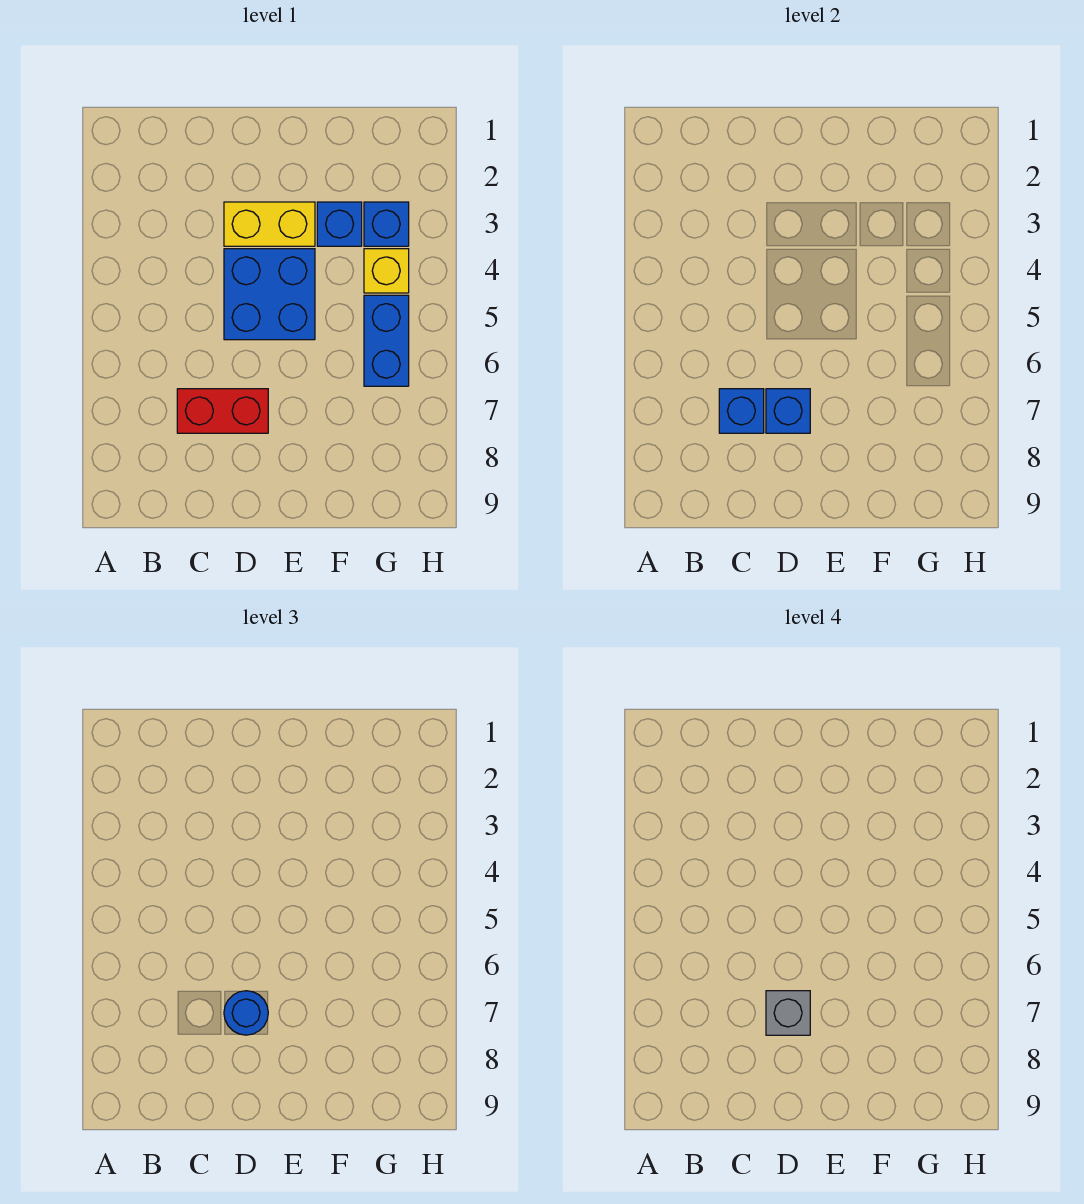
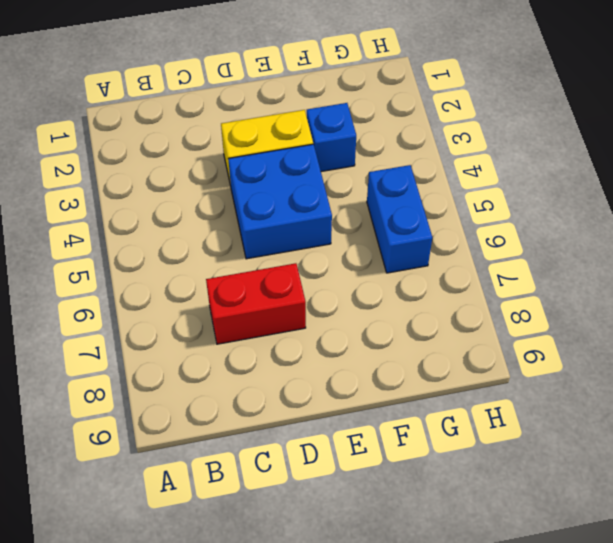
none -> blue 1x1 brick [364,202,409,246]
none -> yellow 1x1 brick [364,249,409,293]

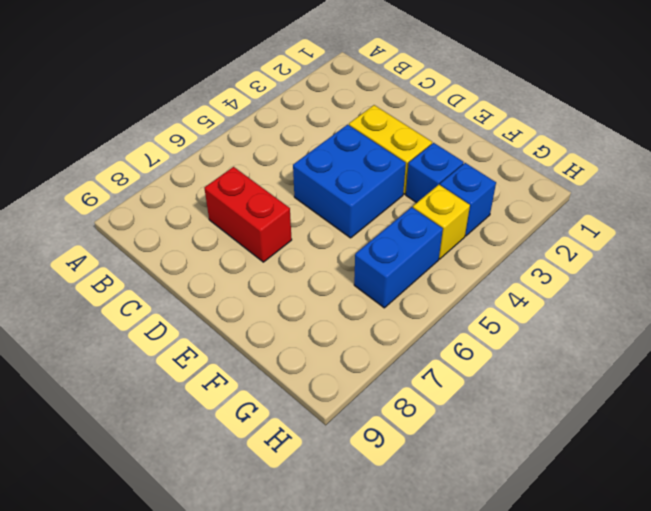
none -> blue 1x1 brick [719,389,764,433]
none -> blue 1x1 brick [766,389,810,433]

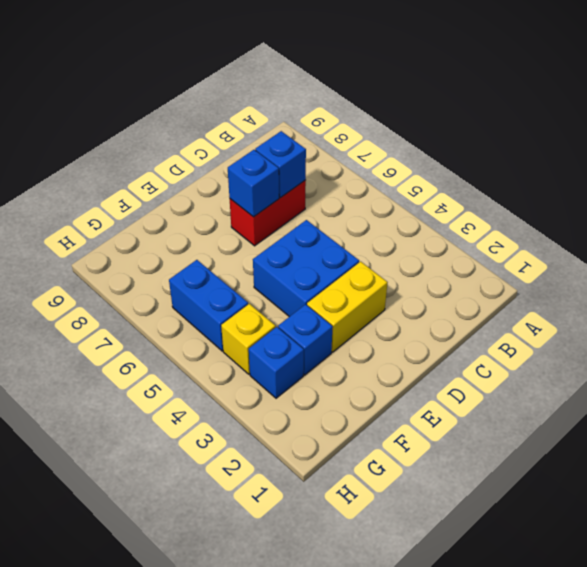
none -> blue 1x1 round brick [224,991,268,1035]
none -> grey 1x1 brick [766,991,810,1035]

